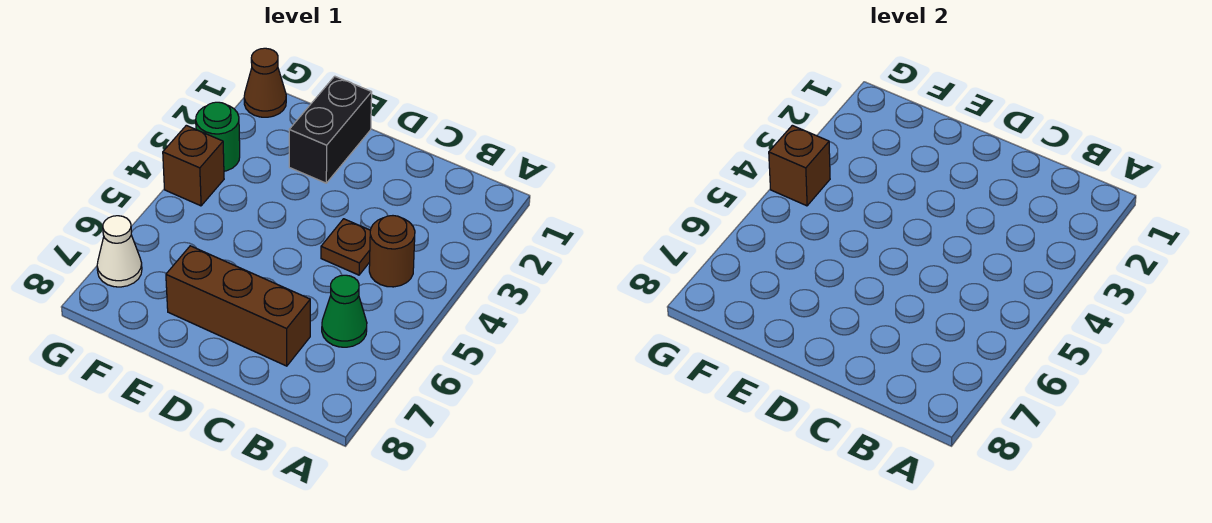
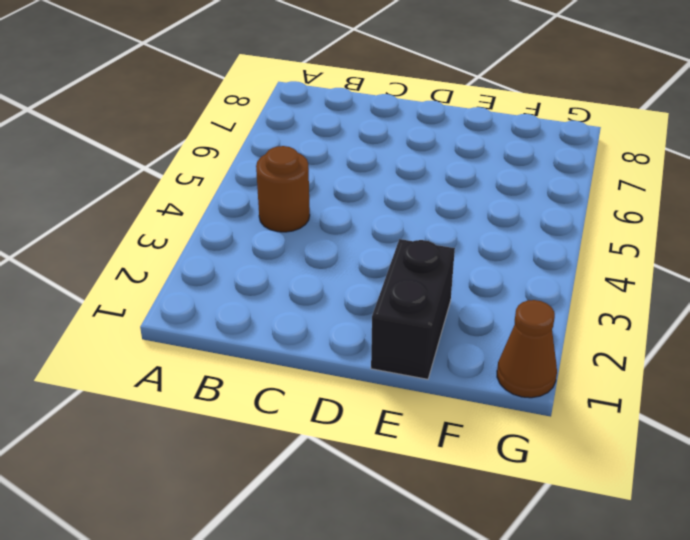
none -> green 1x1 cone [322,275,367,347]
none -> brown 1x1 plate [321,219,370,275]

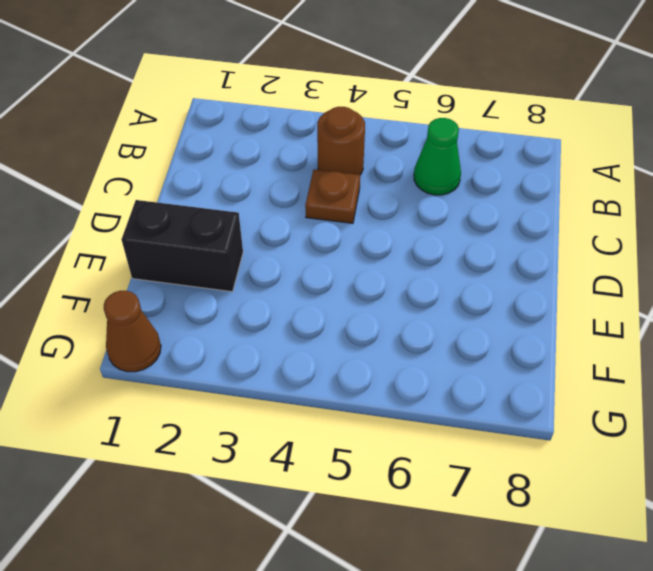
none -> brown 1x3 brick [166,246,310,366]
none -> green 1x1 round brick [196,102,240,171]

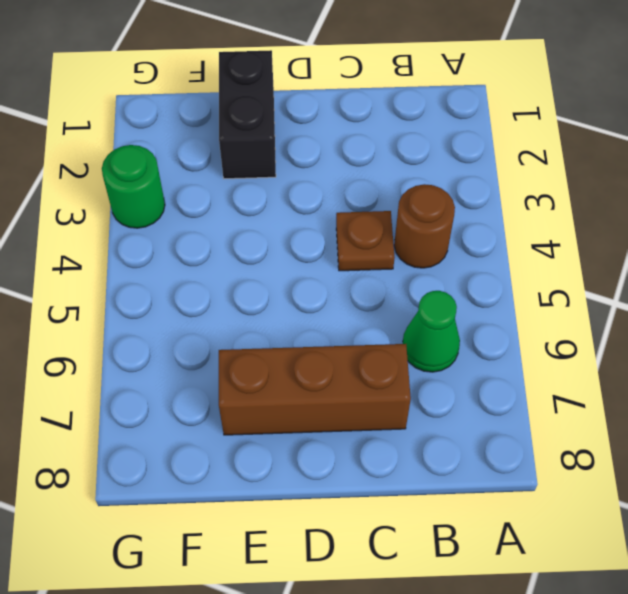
none -> brown 1x1 cone [244,48,286,117]
none -> brown 1x1 brick [163,125,224,206]

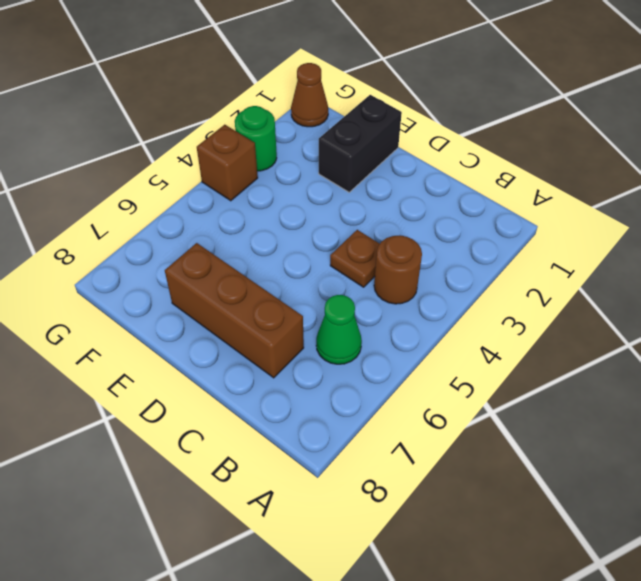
none -> white 1x1 cone [97,216,142,287]
none -> brown 1x1 brick [769,125,830,206]

